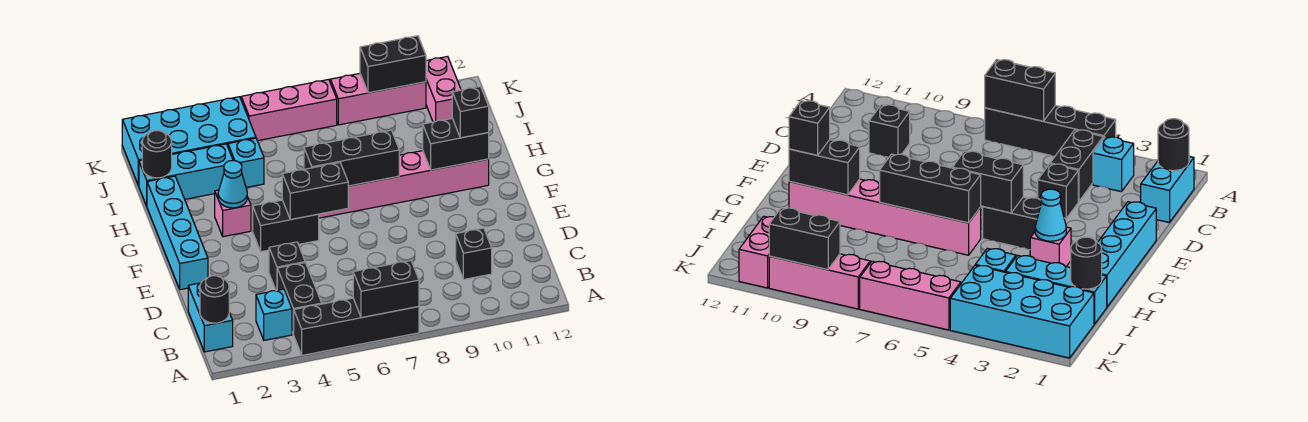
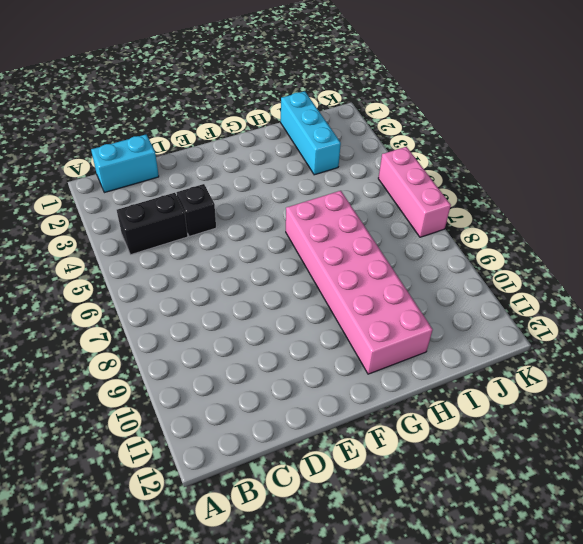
pink 2x6 brick [286,191,433,374] -> pink 1x6 brick [319,151,489,218]
none -> black 1x4 brick [294,298,419,355]
none -> cyan 1x1 brick [256,289,292,340]
none -> black 1x1 brick [456,228,492,279]

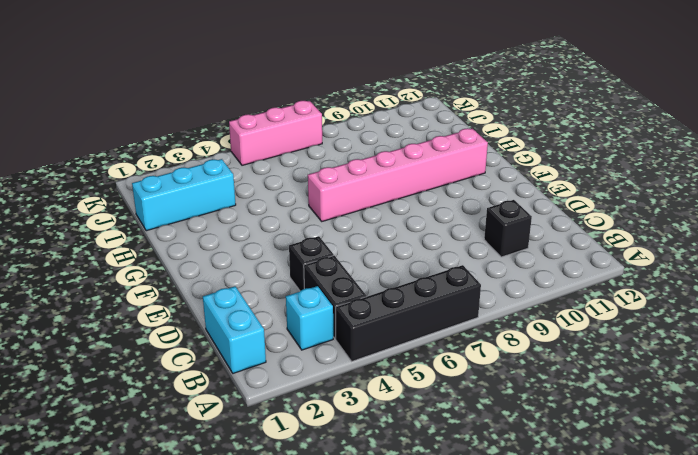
none -> cyan 1x4 brick [147,176,208,290]
none -> black 1x2 brick [253,200,319,252]
none -> pink 1x1 brick [215,190,251,237]

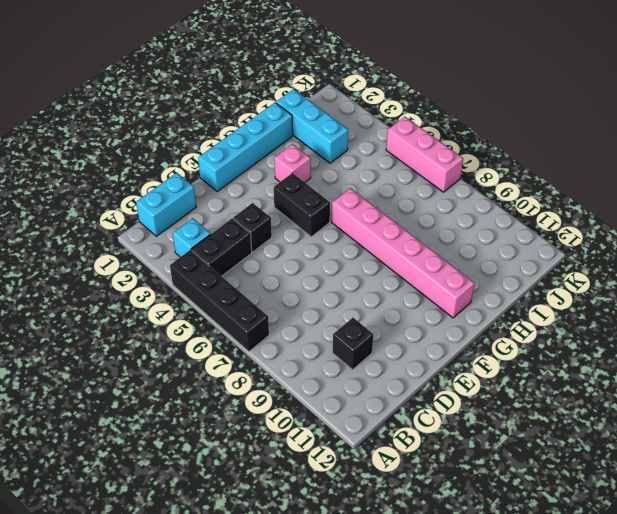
none -> cyan 1x1 brick [228,138,264,187]
none -> cyan 2x4 brick [122,97,256,186]
none -> pink 1x2 brick [426,56,461,122]

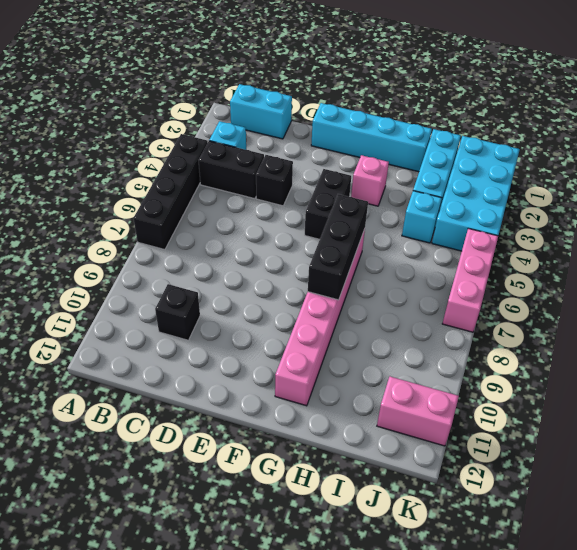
none -> pink 1x3 brick [330,73,426,125]
none -> black 1x2 brick [353,261,419,318]
none -> black 1x1 round brick [200,276,229,323]

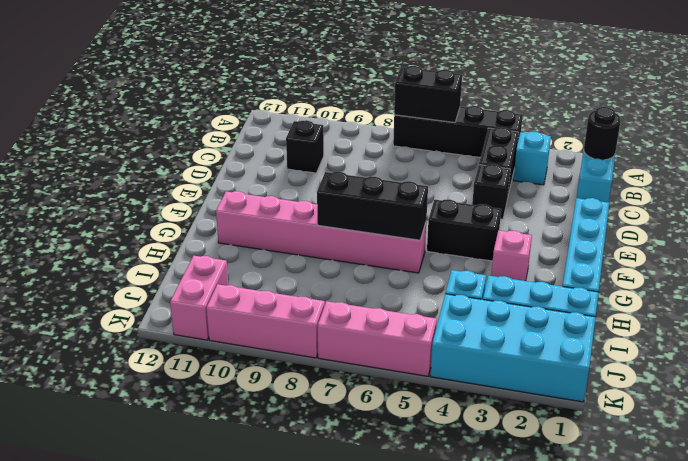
none -> black 1x2 brick [282,163,348,220]
none -> cyan 1x1 cone [218,161,247,208]
none -> black 1x2 brick [423,118,489,170]

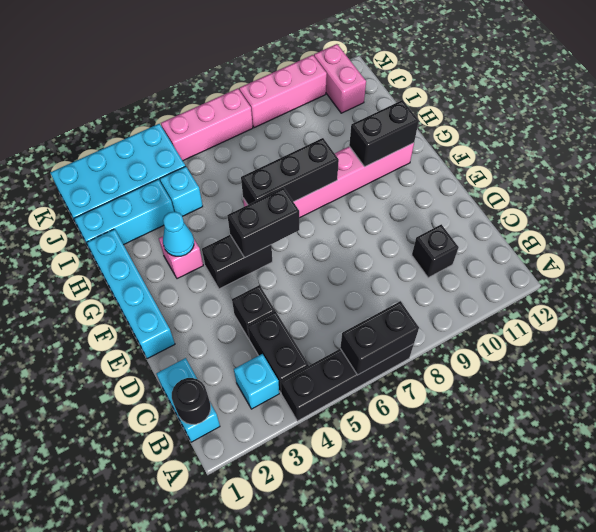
none -> black 1x1 round brick [142,131,172,178]
none -> black 1x2 brick [360,36,426,93]
none -> black 1x1 brick [452,87,489,138]

